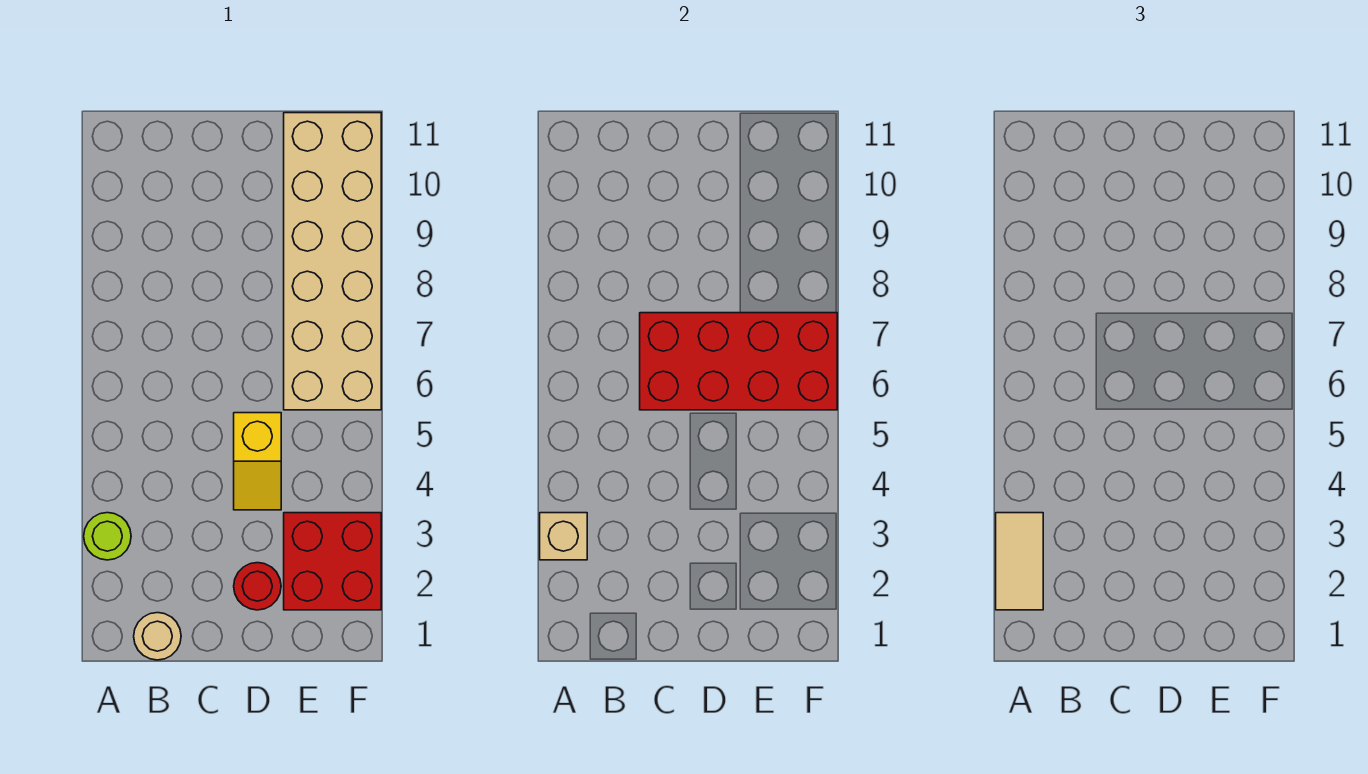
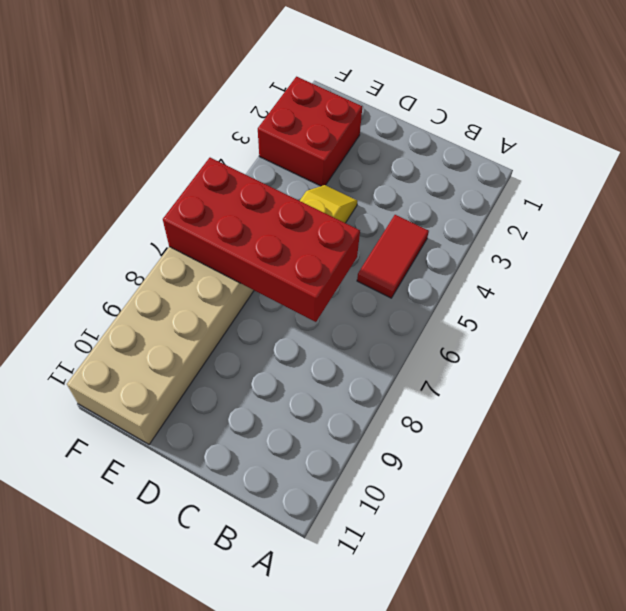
red 1x2 tile [357,215,429,298] -> none
none -> lime 1x1 round brick [84,513,131,560]
none -> tan 1x1 round brick [134,613,181,660]

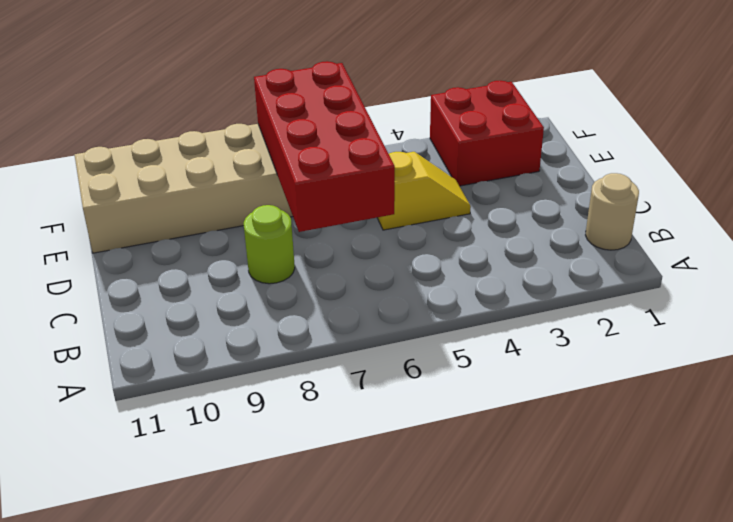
lime 1x1 round brick [244,205,295,284] -> lime 1x1 round brick moved to [84,513,131,560]
none -> red 1x1 round brick [234,563,281,610]
none -> tan 1x1 brick [540,513,587,560]

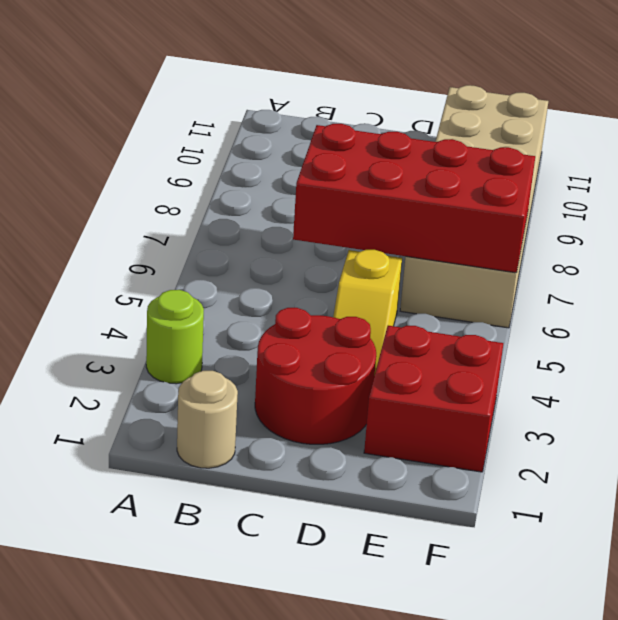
red 2x2 round brick [255,308,376,444] -> red 1x1 round brick [234,563,281,610]
none -> tan 1x1 brick [540,513,587,560]
none -> tan 1x2 tile [996,513,1043,610]

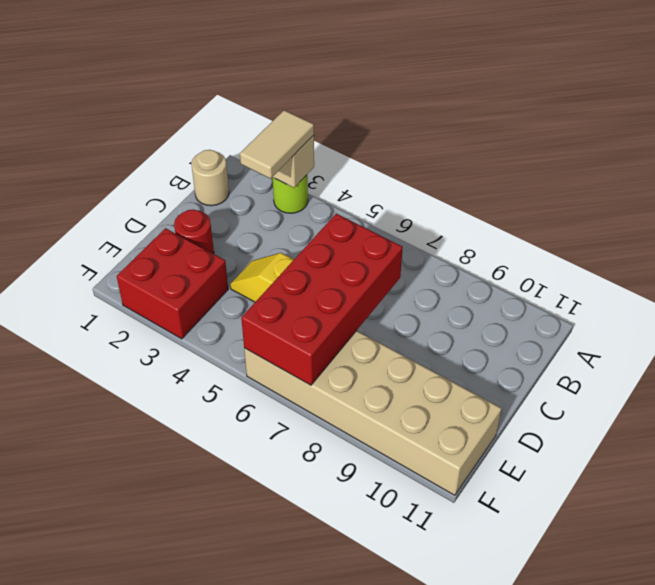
tan 1x2 tile [240,110,314,179] -> tan 1x2 tile turned to [996,513,1043,610]

